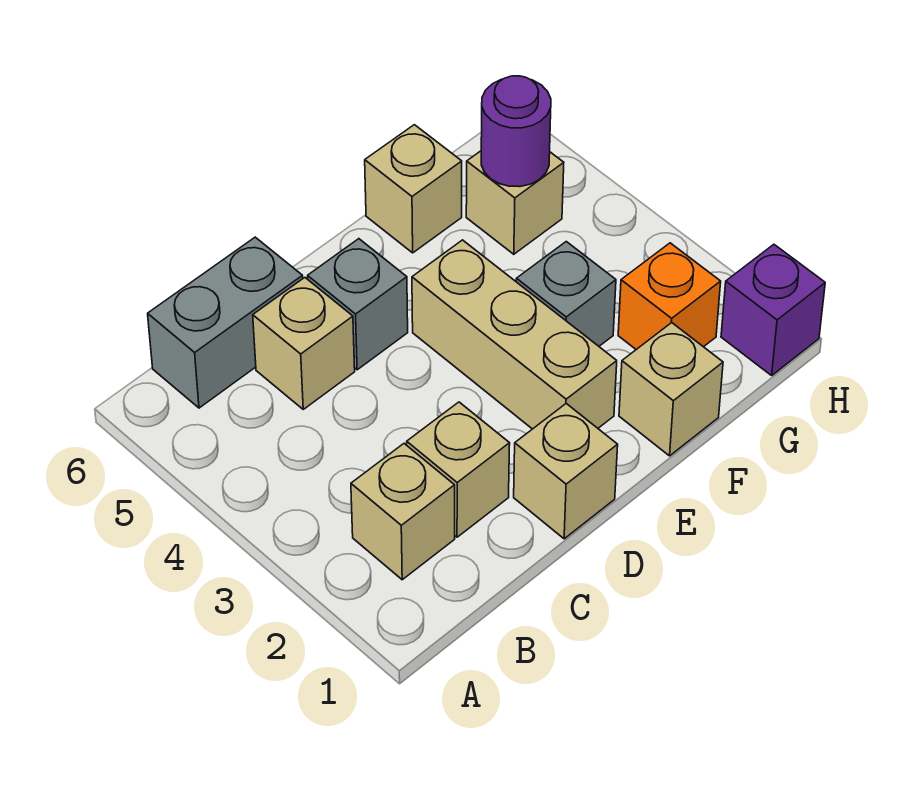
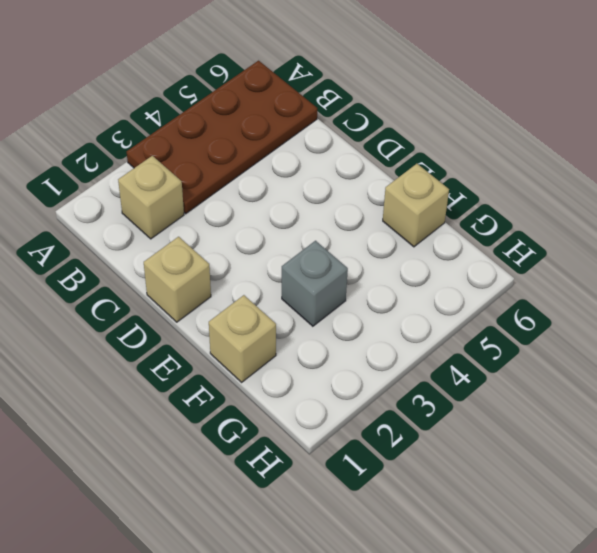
brown 2x4 plate [127,61,317,214] -> grey 1x2 brick [148,237,303,408]
none -> tan 1x1 brick [407,402,510,537]
none -> tan 1x1 brick [253,278,355,409]
none -> grey 1x1 brick [308,239,408,370]

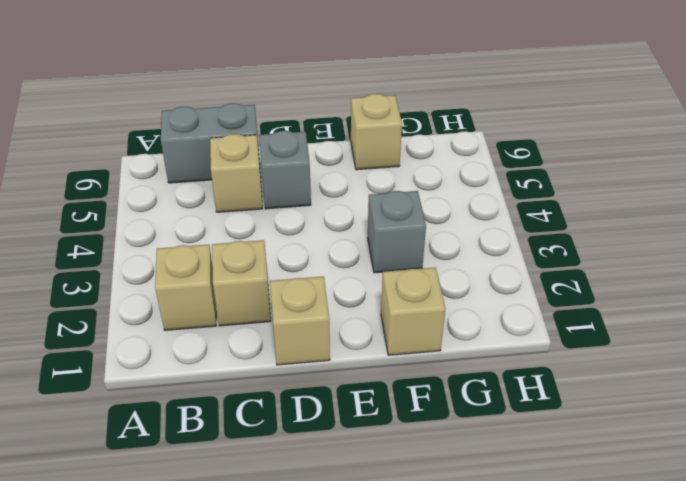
none -> tan 1x3 brick [412,240,617,429]
none -> orange 1x1 brick [618,243,721,349]
none -> tan 1x1 brick [466,151,564,254]

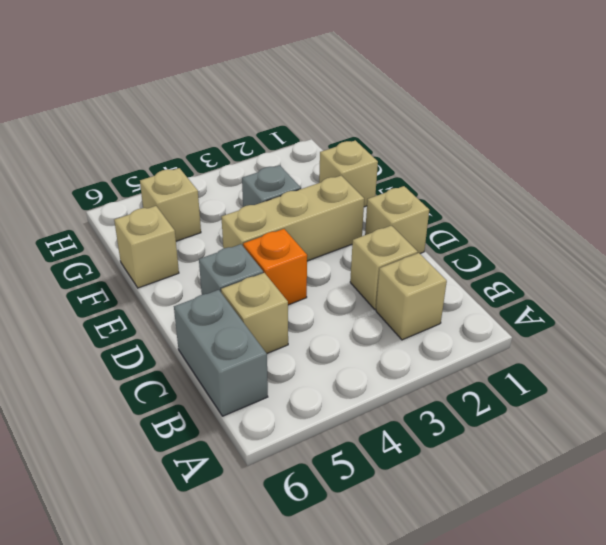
orange 1x1 brick [243,229,307,305] -> orange 1x1 brick moved to [618,243,721,349]
none -> purple 1x1 brick [721,244,825,375]
none -> purple 1x1 round brick [481,76,551,187]

